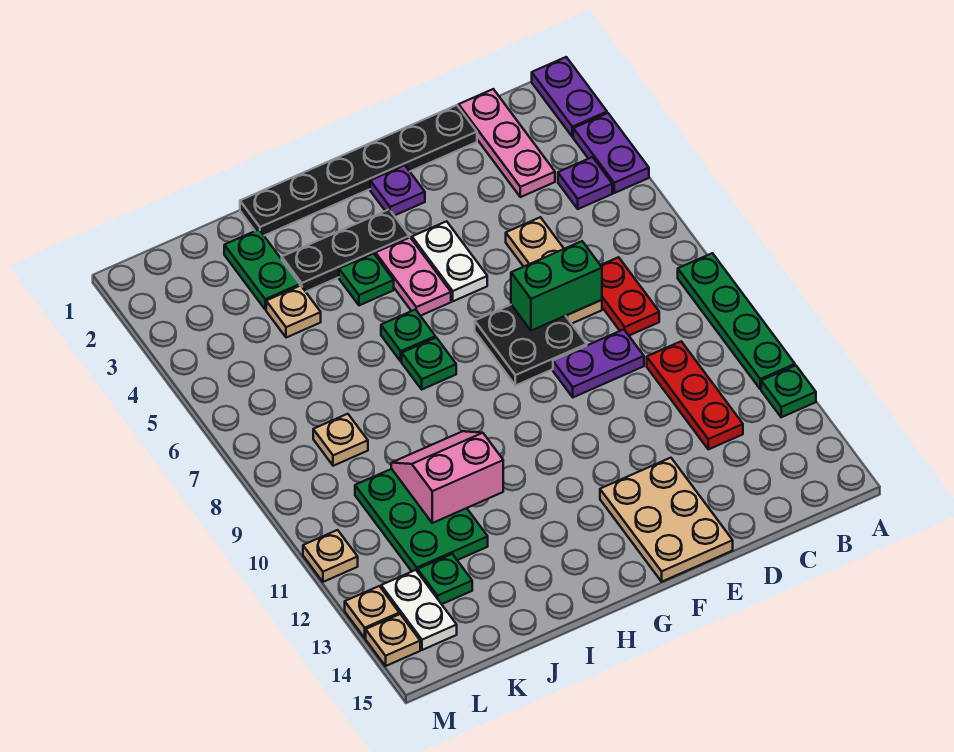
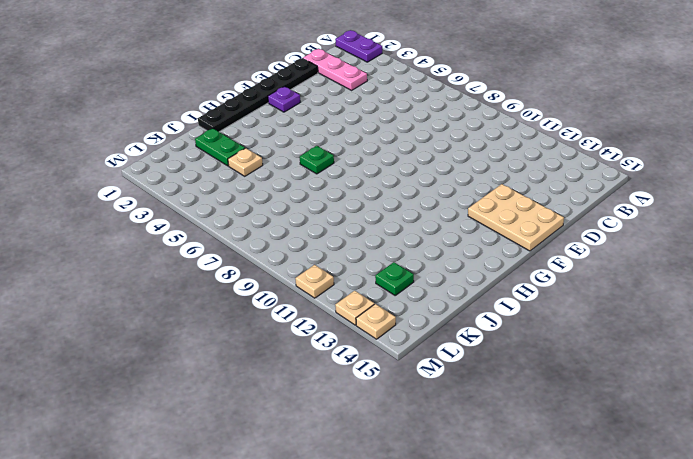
none -> purple 1x2 plate [573,113,649,193]
none -> green 1x4 plate [678,253,795,389]
none -> green 1x1 plate [761,365,816,417]
none -> purple 1x1 plate [558,157,612,209]

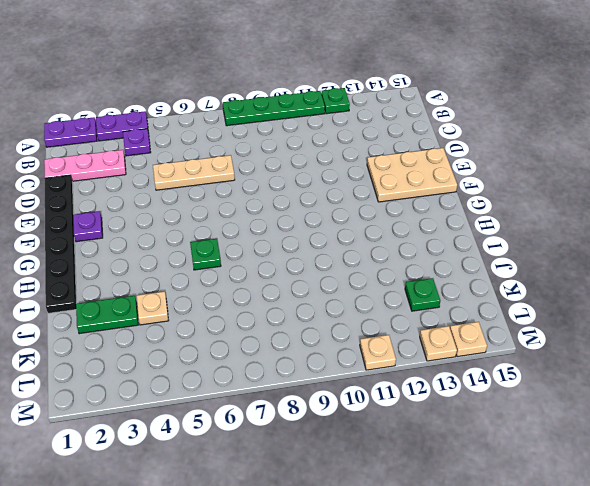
none -> red 1x2 plate [601,257,659,335]
none -> red 1x3 plate [647,341,743,449]
none -> purple 1x2 plate [553,329,644,397]
none -> black 2x2 plate [475,305,587,386]

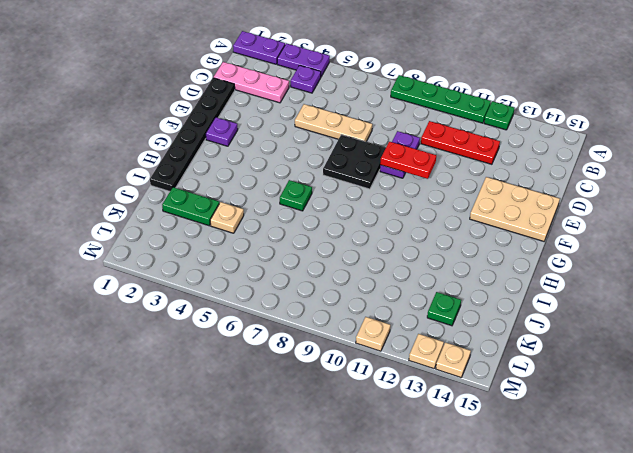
red 1x2 plate [380,142,436,179] -> red 1x2 plate moved to [601,257,659,335]
none -> white 1x2 plate [412,221,487,301]
none -> black 1x3 plate [282,209,409,292]
none -> pink 1x2 plate [376,237,451,316]
none -> green 1x1 plate [339,253,394,305]

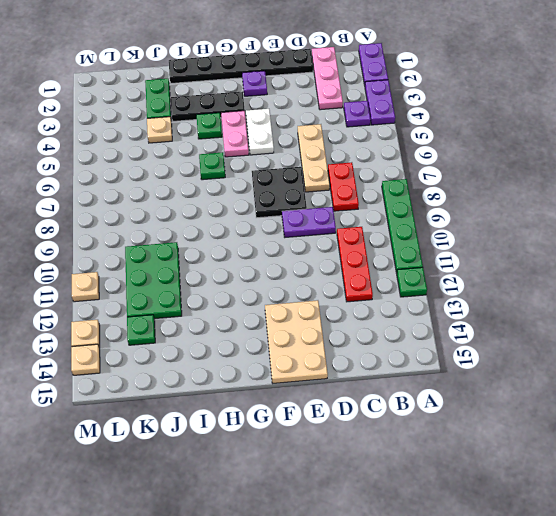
none -> green 1x1 plate [402,338,456,389]
none -> tan 1x1 plate [313,414,368,466]
none -> white 1x2 plate [381,570,457,650]
none -> green 1x2 brick [511,241,602,331]

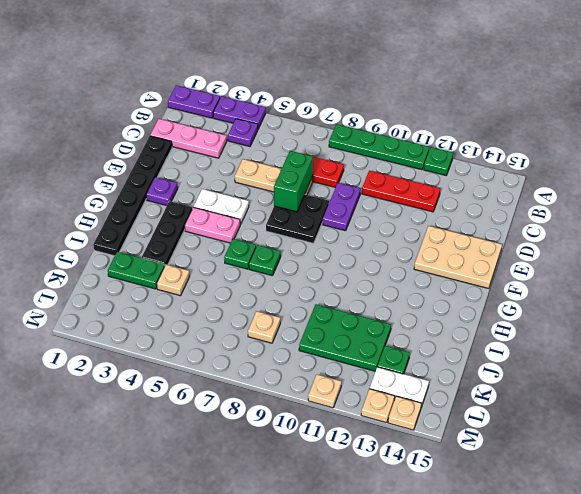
none -> green 1x1 plate [339,253,394,305]
none -> pink 2x2 slope [391,431,503,523]

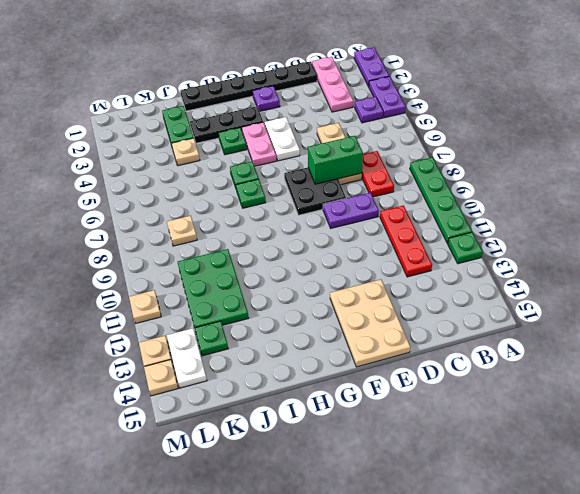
none -> pink 2x2 slope [391,431,503,523]

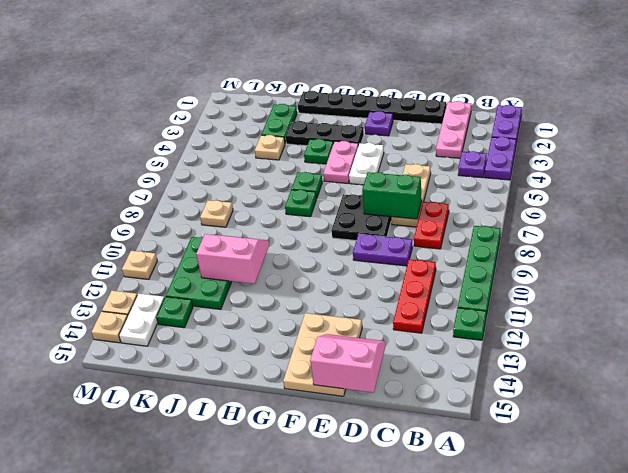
pink 2x2 slope [310,334,386,393] -> none

